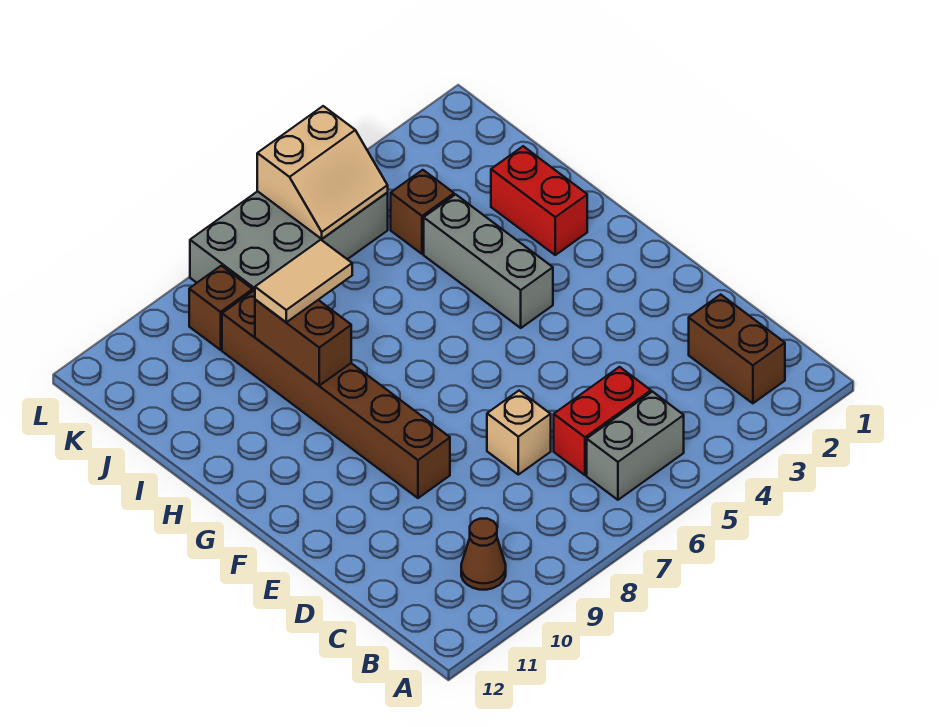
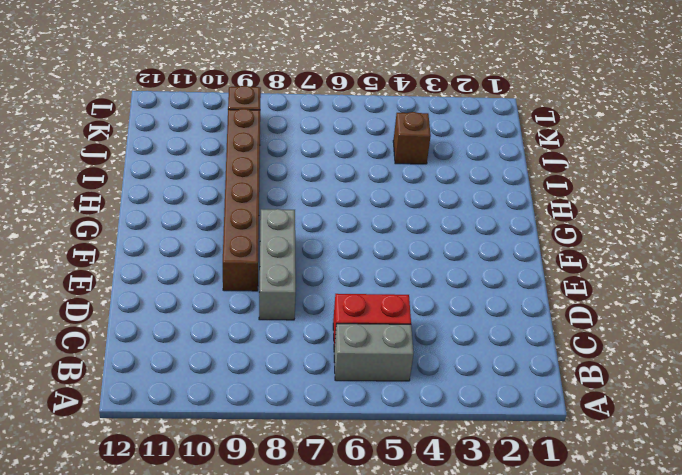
grey 1x3 brick [259,209,296,320] -> grey 1x3 brick moved to [424,194,553,328]
none -> brown 1x2 brick [689,295,785,403]
none -> brown 1x1 cone [461,519,506,590]
none -> tan 1x1 brick [487,391,551,475]

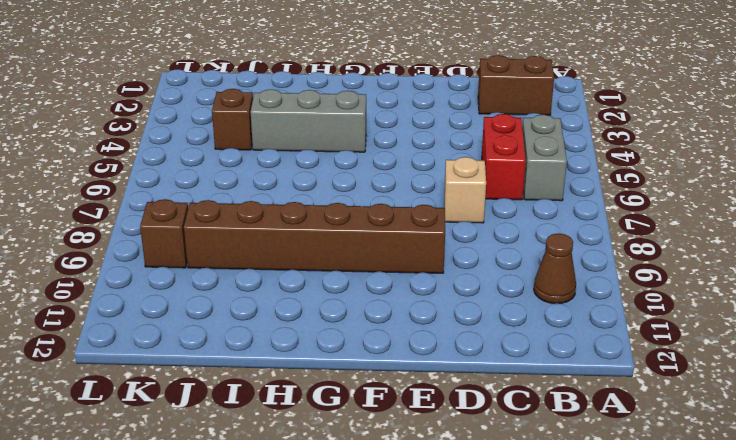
none -> red 1x2 brick [491,146,587,255]
none -> grey 2x4 brick [190,191,388,291]
none -> brown 1x2 brick [255,300,351,385]

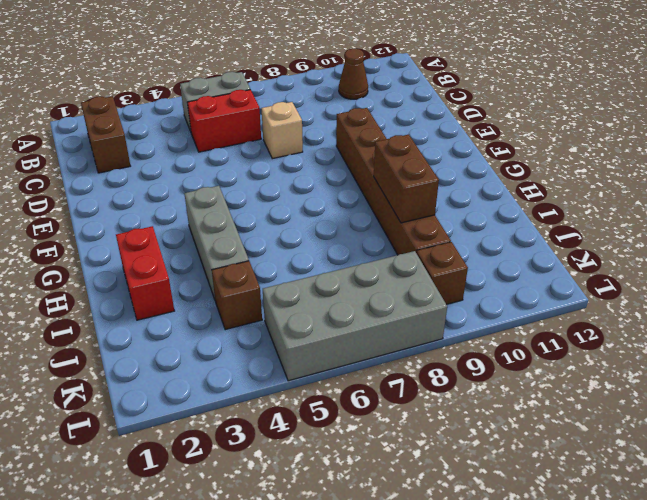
none -> tan 2x2 slope [257,106,388,239]
none -> tan 1x2 tile [255,240,352,322]

